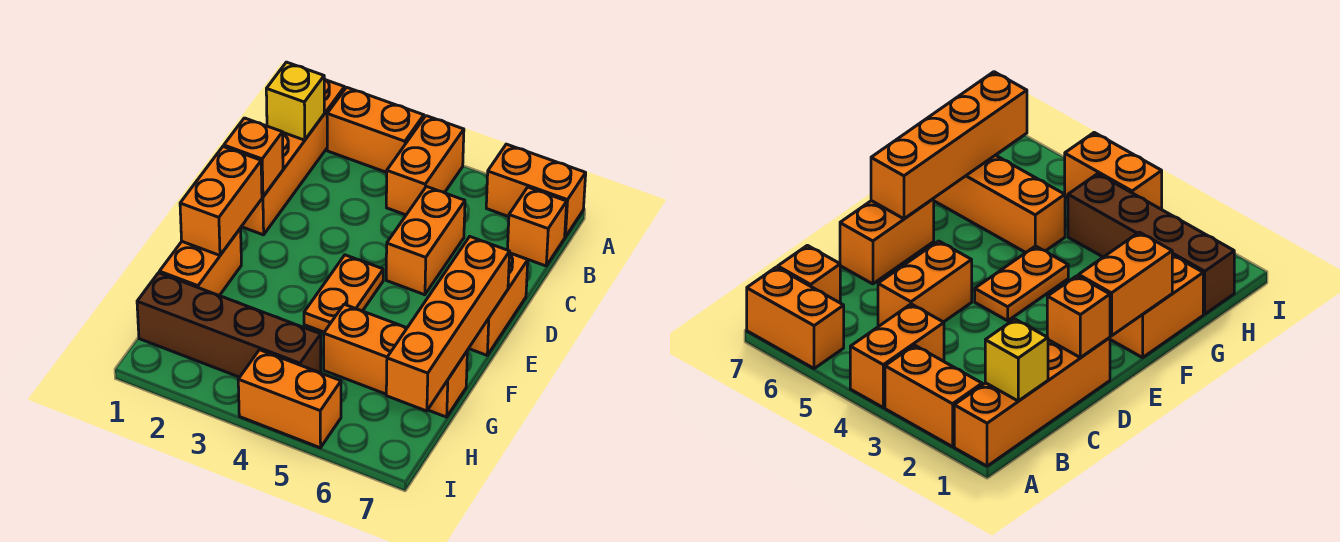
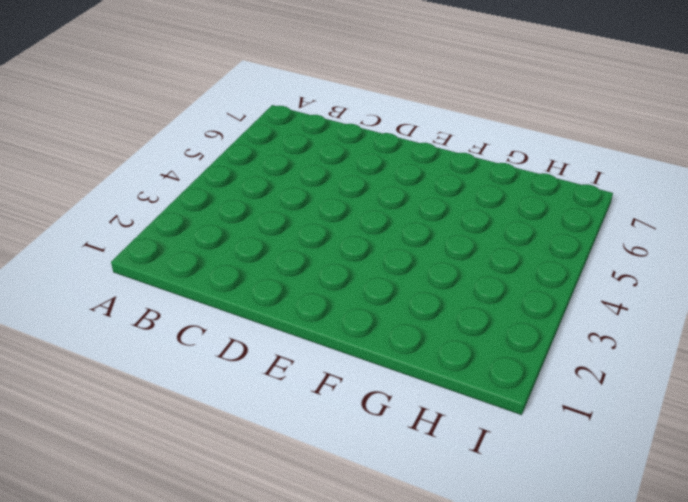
none -> orange 1x4 brick [241,79,345,235]
none -> orange 1x2 brick [327,87,424,172]
none -> orange 1x2 brick [386,116,464,215]

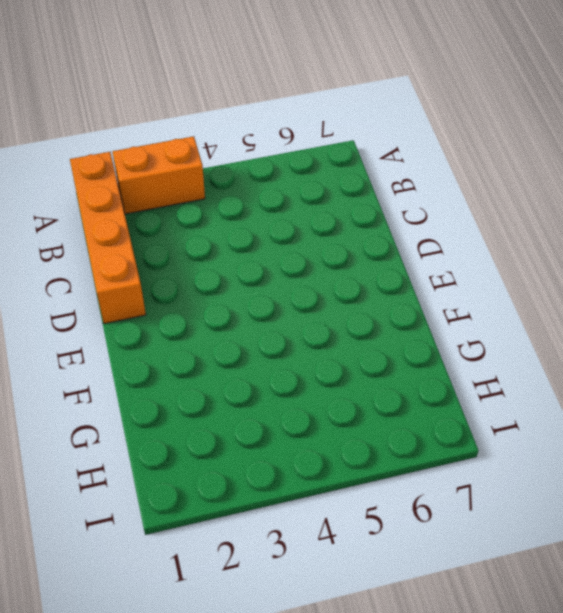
none -> orange 1x2 brick [386,116,464,215]
none -> orange 1x2 brick [486,144,586,237]
none -> orange 1x1 brick [507,187,567,266]

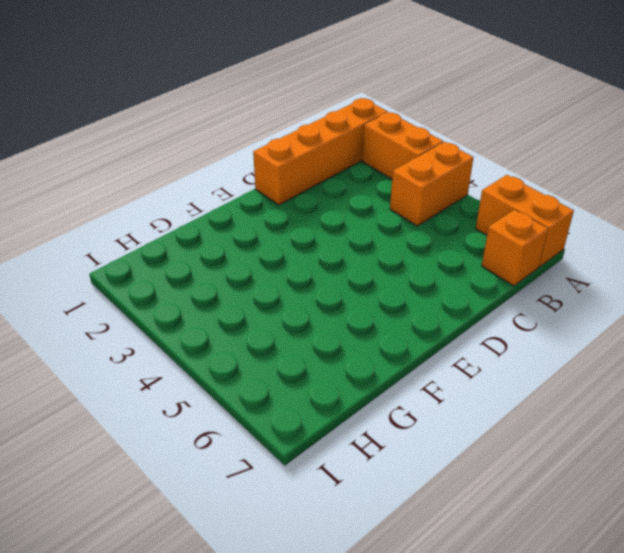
none -> orange 1x2 brick [386,187,465,295]
none -> orange 1x2 brick [469,253,528,355]
none -> orange 1x2 plate [304,255,383,332]

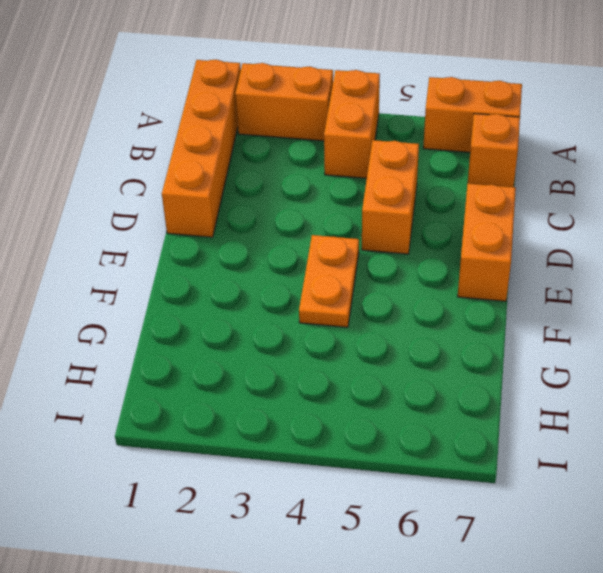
none -> orange 1x2 brick [159,228,241,296]
none -> orange 1x3 brick [324,304,467,417]
none -> brown 1x4 brick [137,273,321,377]

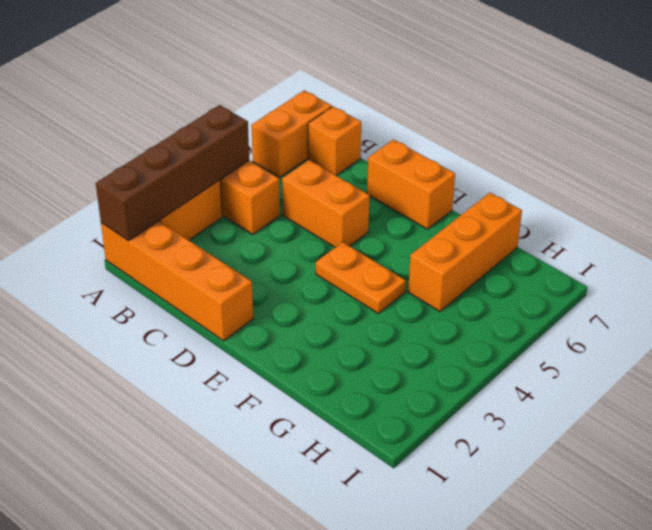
brown 1x4 brick [96,105,249,241] -> brown 1x4 brick moved to [137,273,321,377]
none -> orange 1x2 brick [159,228,241,296]
none -> orange 1x2 brick [238,350,341,448]
none -> yellow 1x1 brick [266,62,324,140]

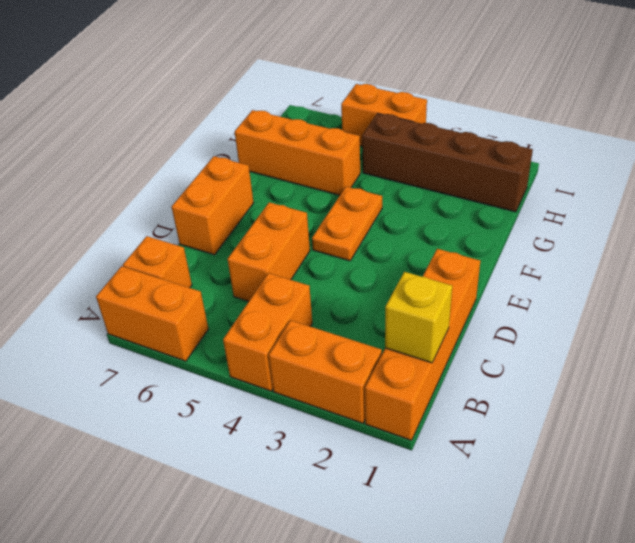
none -> orange 1x2 brick [159,228,241,296]
none -> orange 1x1 brick [224,118,283,197]
none -> orange 1x2 brick [180,147,262,255]

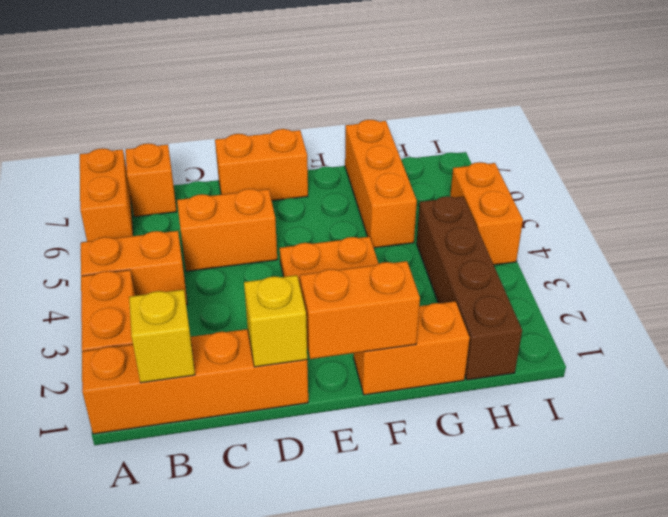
yellow 1x1 brick [244,275,307,367] -> orange 1x1 brick [224,118,283,197]
none -> orange 1x4 brick [386,237,510,411]

